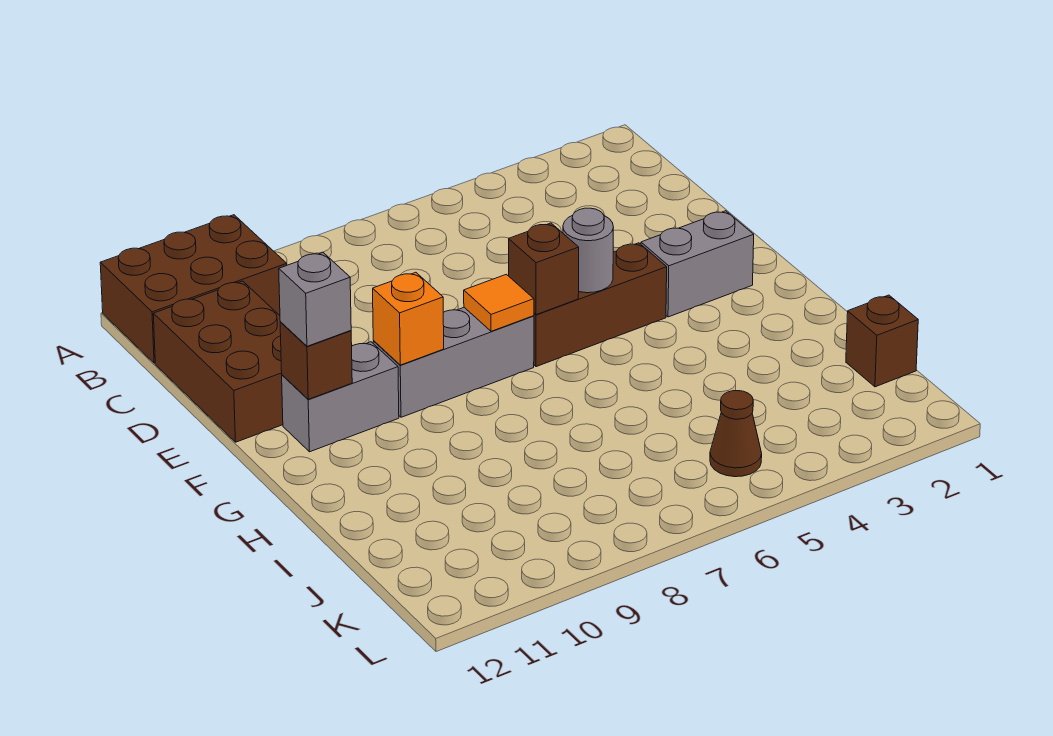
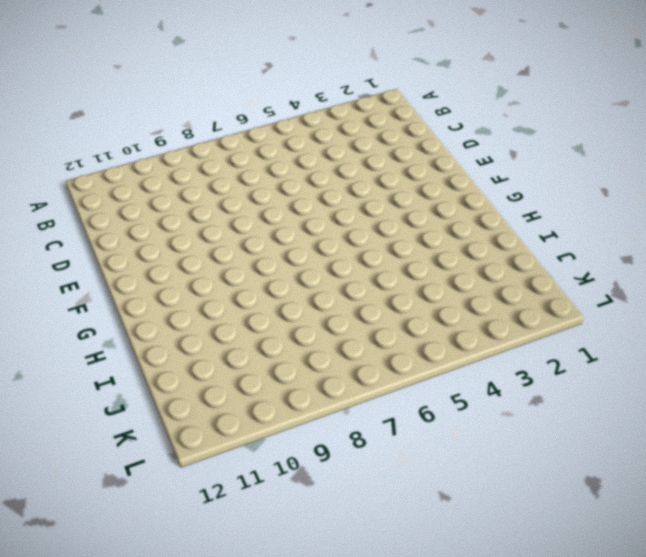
none -> brown 2x3 brick [100,215,287,363]
none -> brown 2x3 brick [153,281,283,442]
none -> grey 1x2 brick [641,211,754,317]

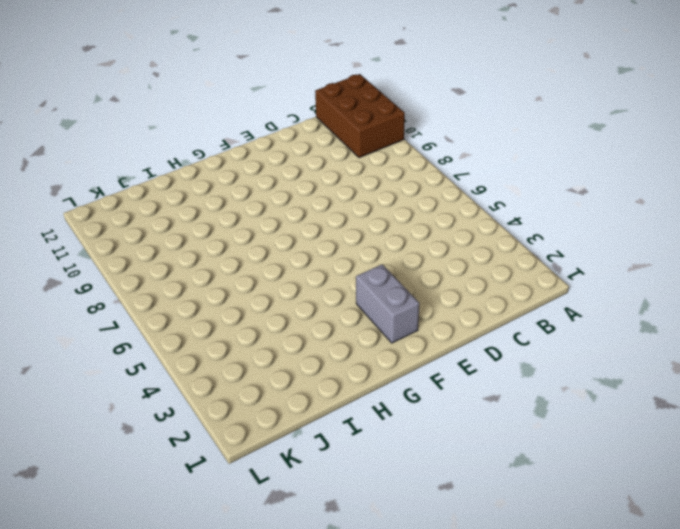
none -> brown 2x3 brick [153,281,283,442]
none -> brown 1x3 brick [534,243,667,367]
none -> grey 1x3 brick [373,307,534,417]

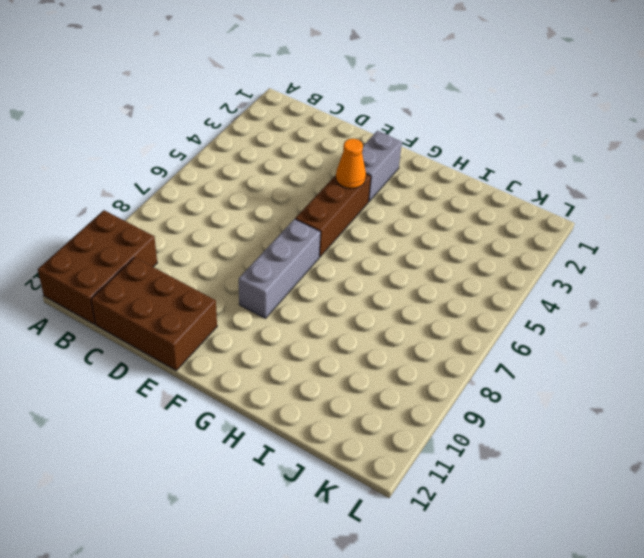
orange 1x1 cone [336,139,366,189] -> none
none -> grey 1x2 brick [282,342,399,452]
none -> brown 1x1 brick [846,295,918,387]
none -> brown 1x1 cone [710,391,762,477]

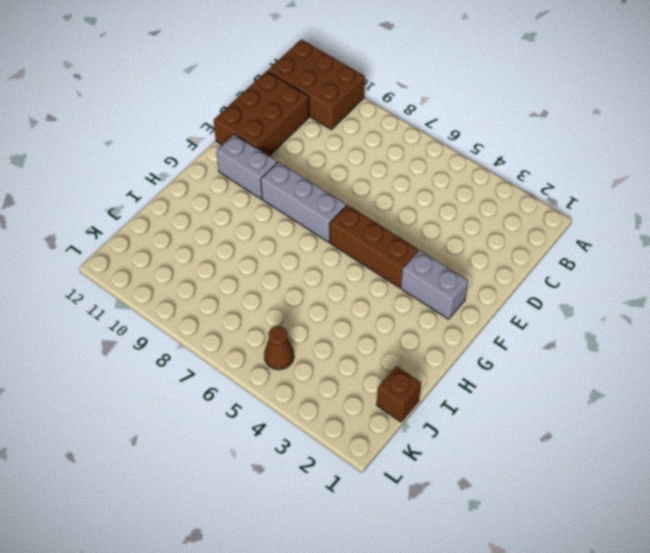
none -> grey 1x1 round brick [563,208,613,293]
none -> brown 1x1 brick [509,223,579,315]
none -> orange 1x1 tile [464,274,534,331]

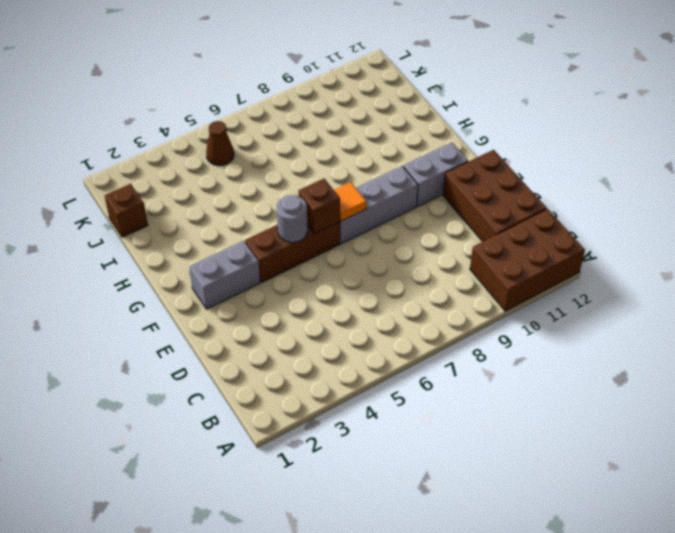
none -> orange 1x1 brick [373,272,444,365]
none -> brown 1x1 brick [280,322,352,399]
none -> grey 1x1 brick [279,252,351,346]

